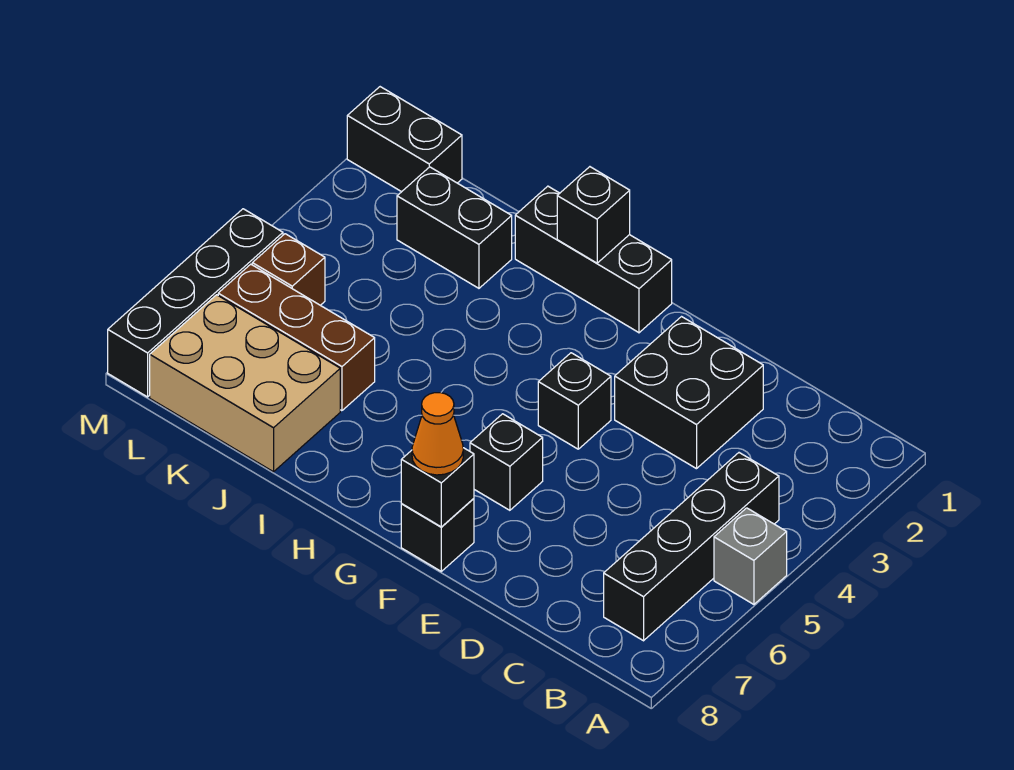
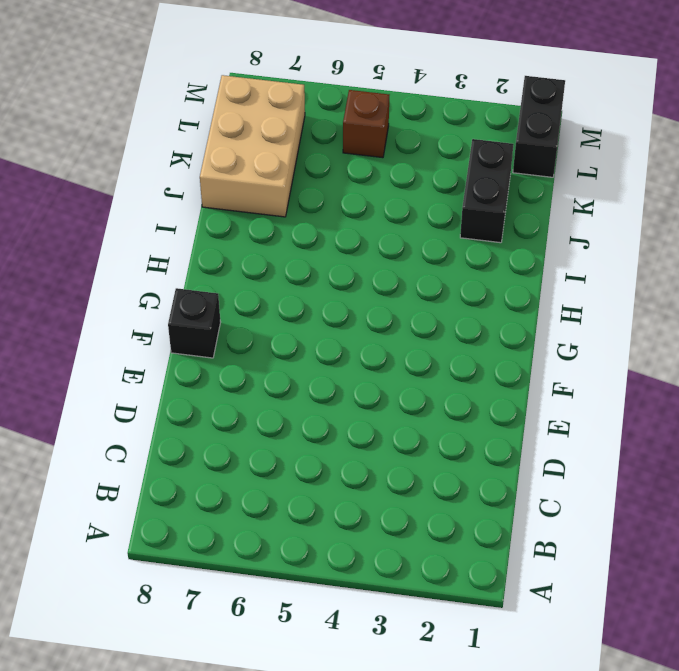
none -> grey 1x1 brick [714,508,787,604]
none -> black 1x4 brick [604,453,779,641]
none -> black 2x2 brick [615,317,763,469]

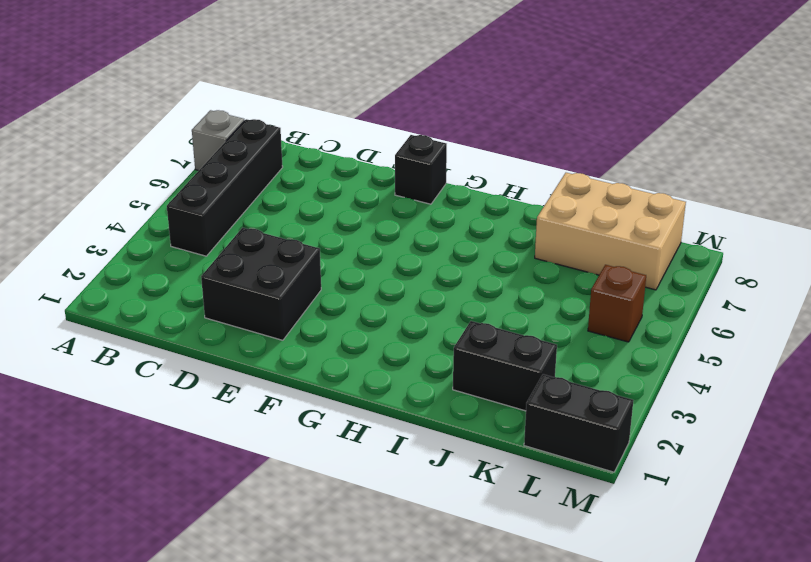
grey 1x1 brick [192,110,244,171] -> grey 1x1 brick moved to [714,508,787,604]
none -> black 1x1 brick [538,353,611,449]
none -> black 1x1 brick [470,414,543,510]
none -> black 1x3 brick [515,186,672,333]

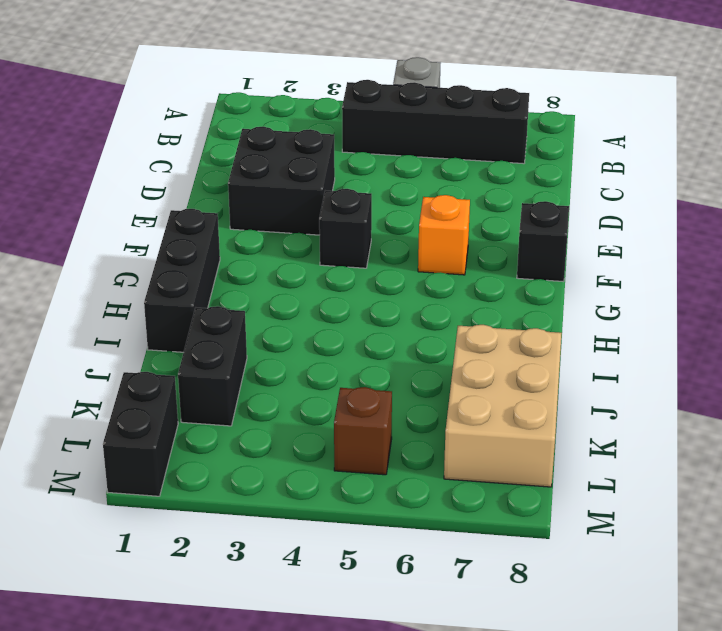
orange 1x1 brick [418,195,470,275] -> black 1x1 brick [470,414,543,510]
none -> brown 1x3 brick [218,264,375,411]
none -> black 1x4 brick [108,209,283,397]
none -> black 1x1 brick [401,448,474,527]

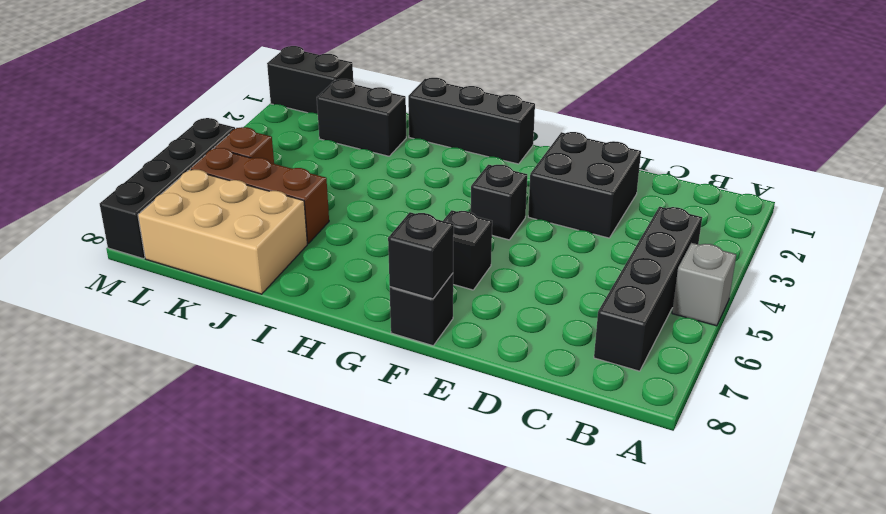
none -> black 1x1 brick [557,167,630,263]
none -> orange 1x1 cone [412,393,463,475]

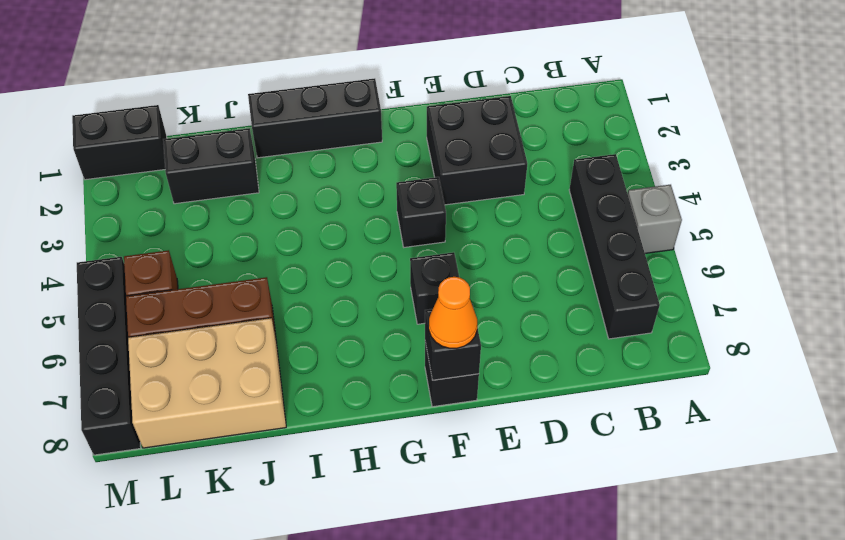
none -> black 1x1 brick [557,167,630,263]

